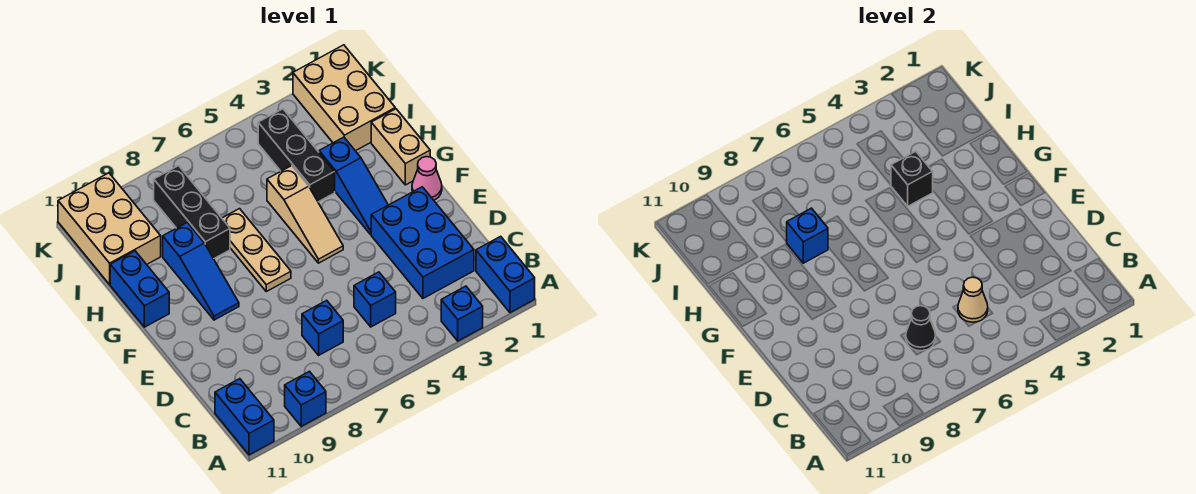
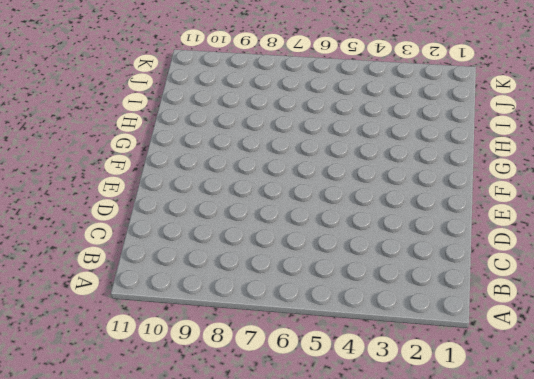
none -> blue 1x2 brick [476,236,535,313]
none -> blue 1x1 brick [441,286,483,341]
none -> blue 1x1 brick [285,371,326,426]

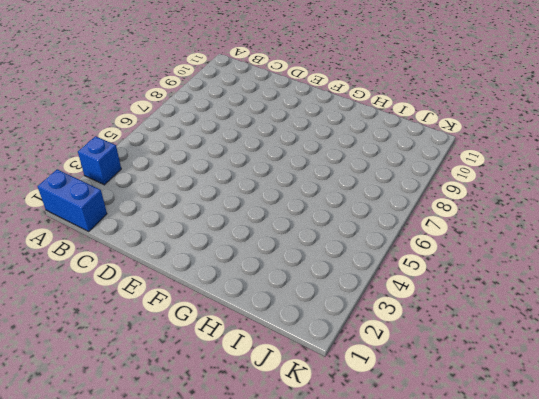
none -> blue 1x1 brick [285,371,326,426]
none -> blue 1x2 brick [215,379,274,455]
none -> blue 2x3 brick [371,187,474,298]

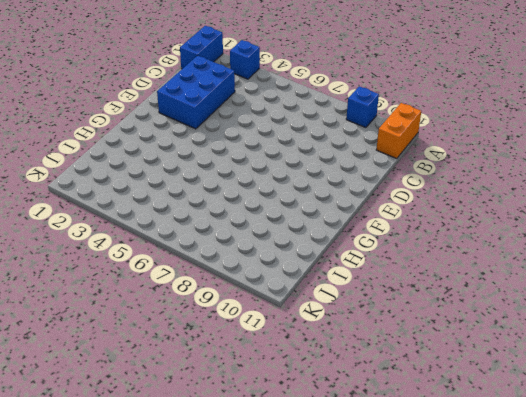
orange 1x2 brick [376,103,421,159] -> blue 1x2 brick [215,379,274,455]
none -> blue 1x1 brick [354,272,396,327]
none -> blue 1x1 brick [302,300,343,355]
none -> pink 1x1 cone [412,157,442,200]

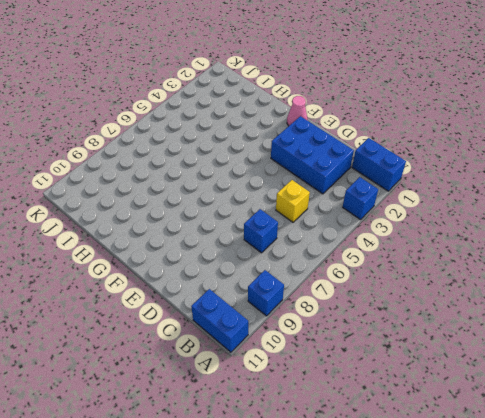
yellow 1x1 brick [276,180,310,222] -> blue 1x1 brick [354,272,396,327]
none -> blue 1x3 slope [319,137,388,234]
none -> tan 1x3 slope [267,166,343,263]
none -> tan 1x3 plate [222,209,291,292]

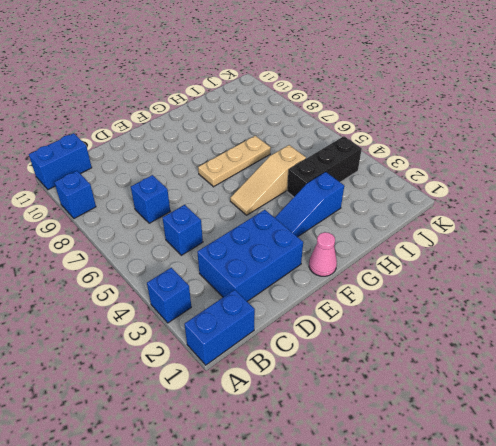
none -> blue 1x3 slope [163,222,239,320]
none -> tan 1x2 brick [371,109,430,185]
none -> blue 1x2 brick [110,251,169,327]

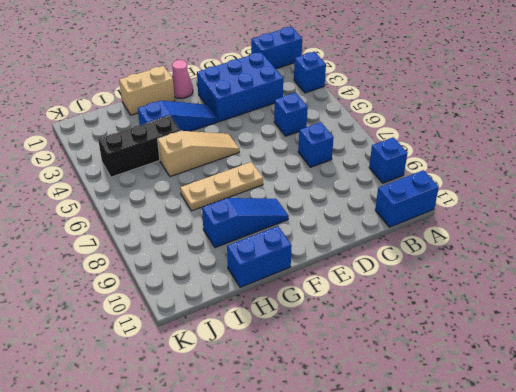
none -> black 1x3 brick [154,166,230,259]
none -> tan 2x3 brick [293,45,395,151]
none -> tan 2x3 brick [58,173,161,284]

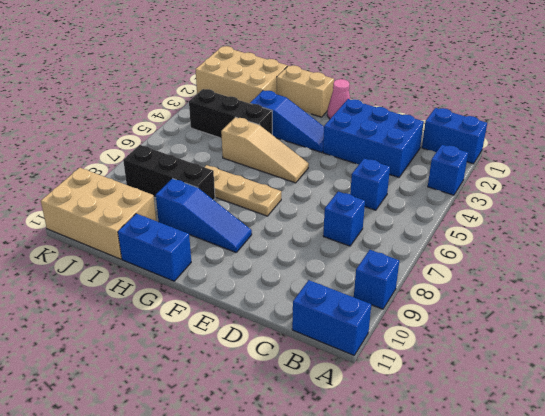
none -> tan 1x1 cone [958,277,988,322]
none -> black 1x1 cone [906,306,936,351]
none -> black 1x1 brick [891,151,933,206]

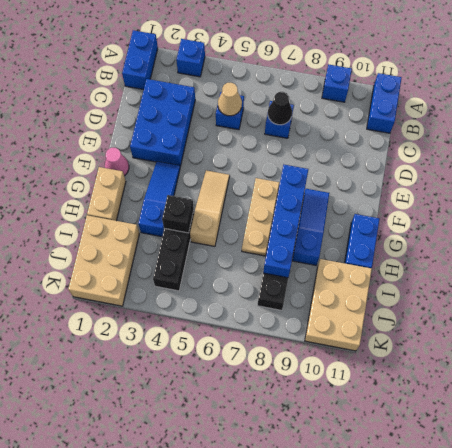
blue 1x4 brick [263,165,308,278] -> blue 1x1 brick [787,208,828,263]

